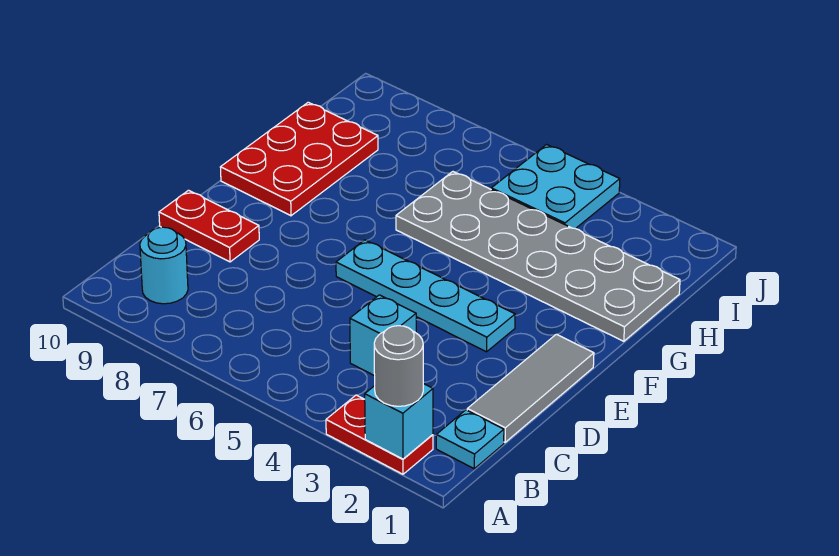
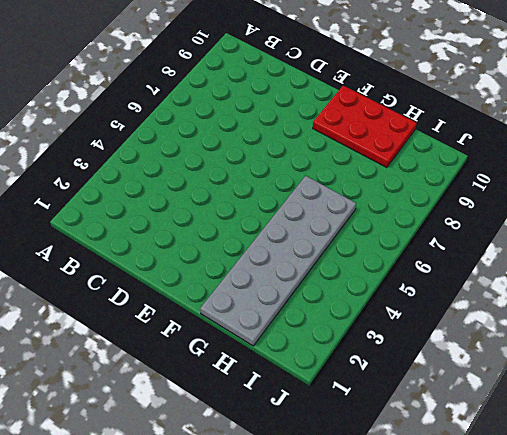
none -> red 1x2 plate [326,395,433,474]
none -> cyan 1x1 plate [436,410,504,469]
none -> cyan 1x1 round brick [140,227,188,304]

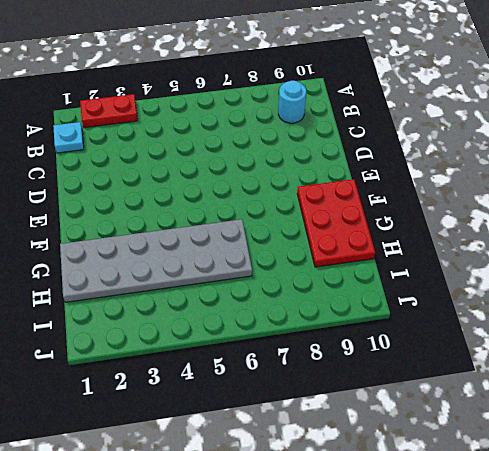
none -> grey 1x3 tile [467,334,594,442]
none -> cyan 1x1 brick [350,295,416,376]
none -> red 1x2 plate [159,190,259,262]

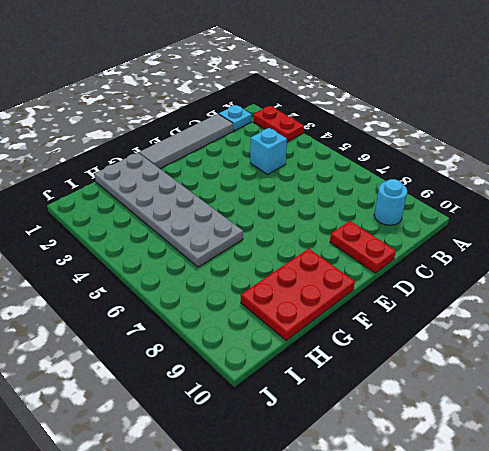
grey 1x4 tile [139,114,233,169] -> grey 1x3 tile [467,334,594,442]
none -> cyan 1x4 plate [336,240,515,352]
none -> cyan 2x2 plate [491,145,620,229]
none -> cyan 1x1 brick [365,384,433,459]

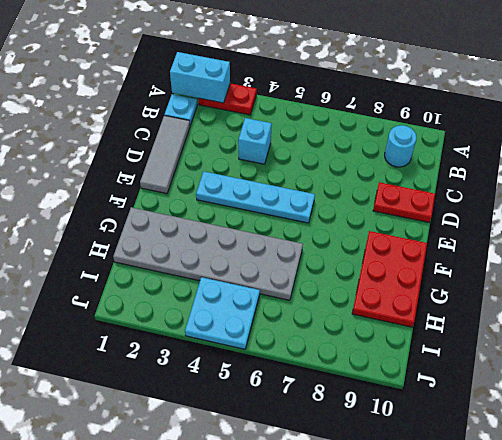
cyan 1x2 brick [170,52,230,103] -> cyan 1x1 brick [365,384,433,459]
none -> grey 1x1 round brick [374,326,423,406]

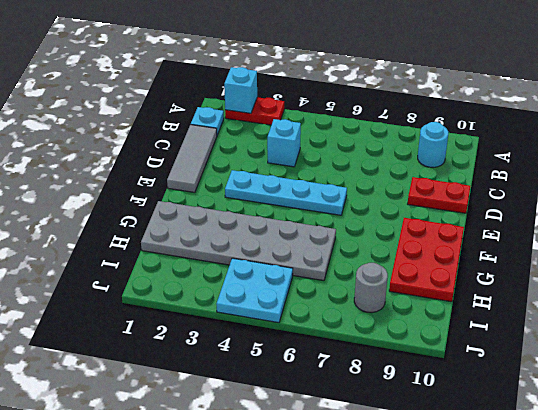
grey 1x1 round brick [354,263,388,313] -> grey 1x1 round brick moved to [374,326,423,406]

